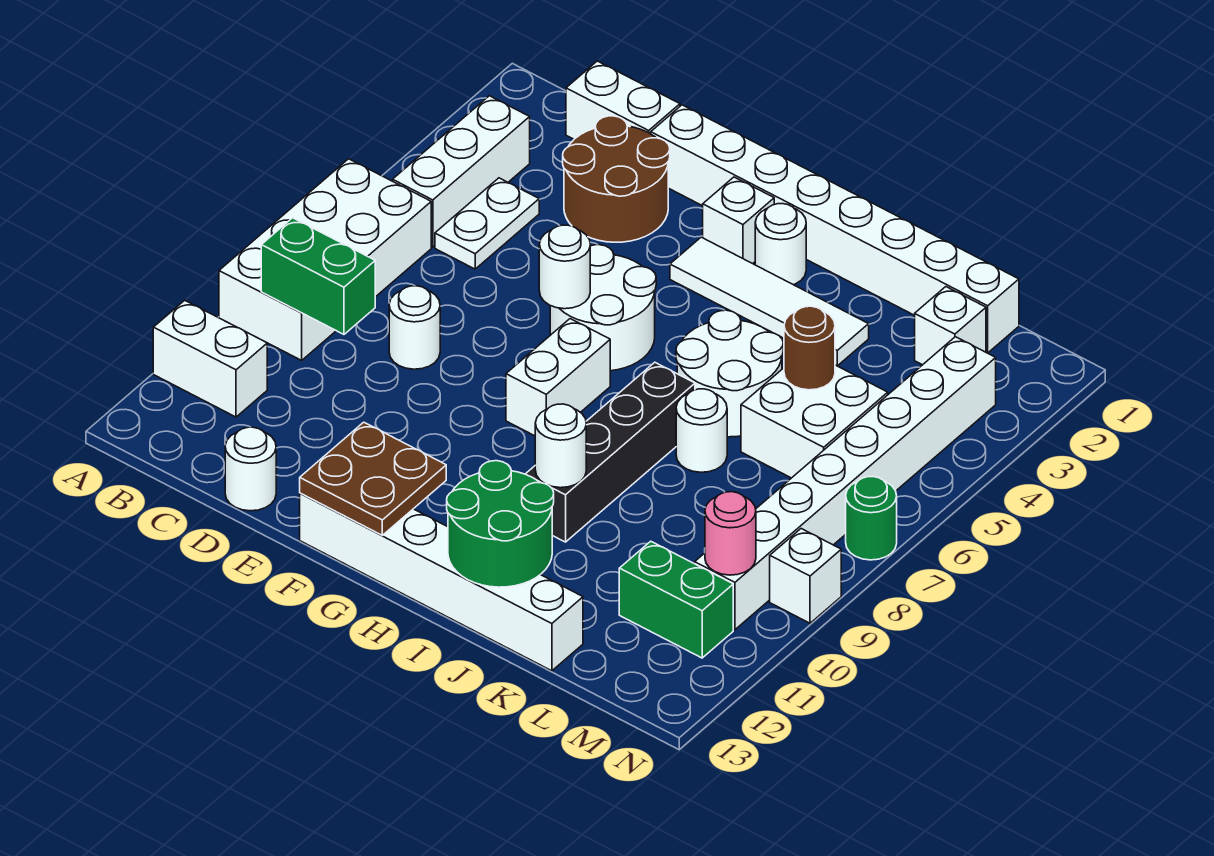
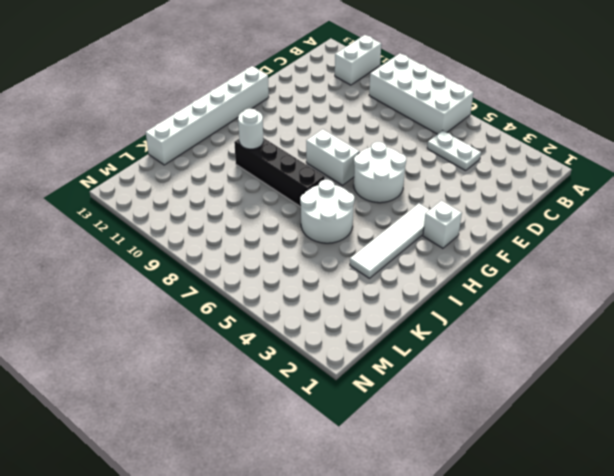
none -> white 1x3 brick [393,96,530,247]
none -> white 1x2 brick [566,61,680,139]
none -> brown 2x2 round brick [563,116,670,242]
none -> white 1x1 round brick [389,286,440,369]

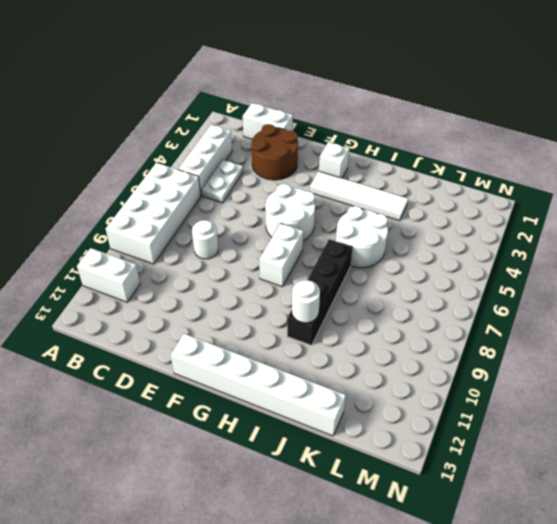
none -> white 1x1 round brick [225,427,276,511]
none -> white 1x8 brick [651,105,1019,353]
none -> white 1x1 round brick [755,204,806,285]
none -> white 1x1 round brick [676,389,727,472]

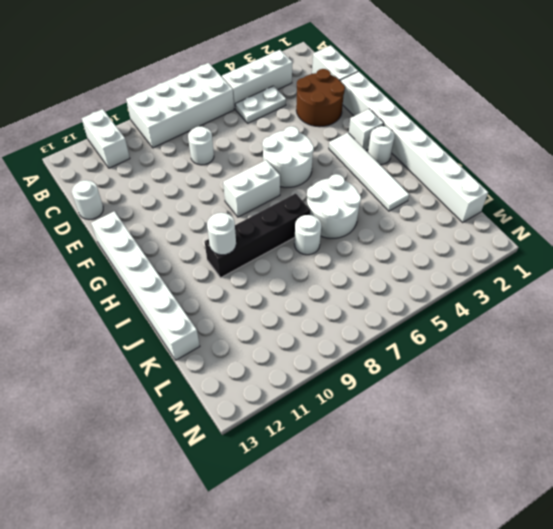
none -> white 2x2 brick [741,365,888,478]
none -> white 1x1 brick [915,287,986,365]
none -> green 1x2 brick [619,541,733,658]
none -> white 1x8 brick [695,337,996,630]

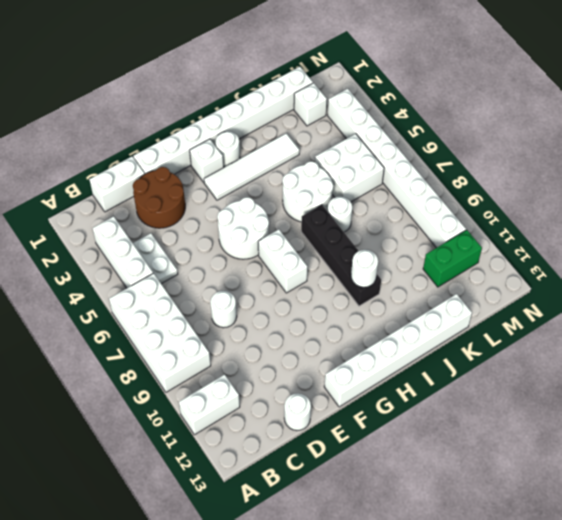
none -> green 1x1 round brick [846,477,897,560]
none -> white 1x1 brick [770,529,841,623]
none -> green 1x2 brick [261,218,375,334]
none -> white 1x1 round brick [539,225,590,309]

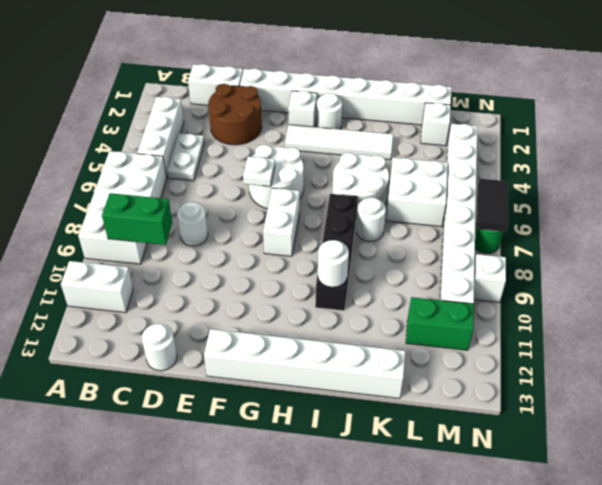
white 1x1 plate [243,156,275,187] -> white 1x1 round brick [539,225,590,309]
black 1x2 tile [477,179,508,232] -> none
none -> brown 2x2 plate [300,422,446,535]
none -> green 2x2 round brick [447,461,554,587]
none -> brown 1x1 round brick [784,306,835,390]
none -> pink 1x1 round brick [705,492,756,575]

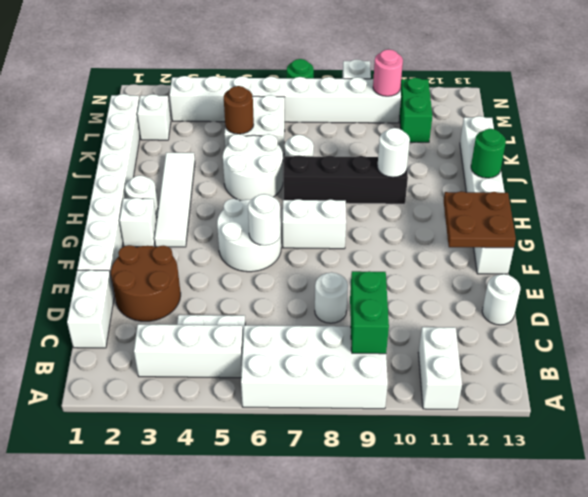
green 1x1 round brick [471,129,506,178] -> green 2x2 round brick [447,461,554,587]

